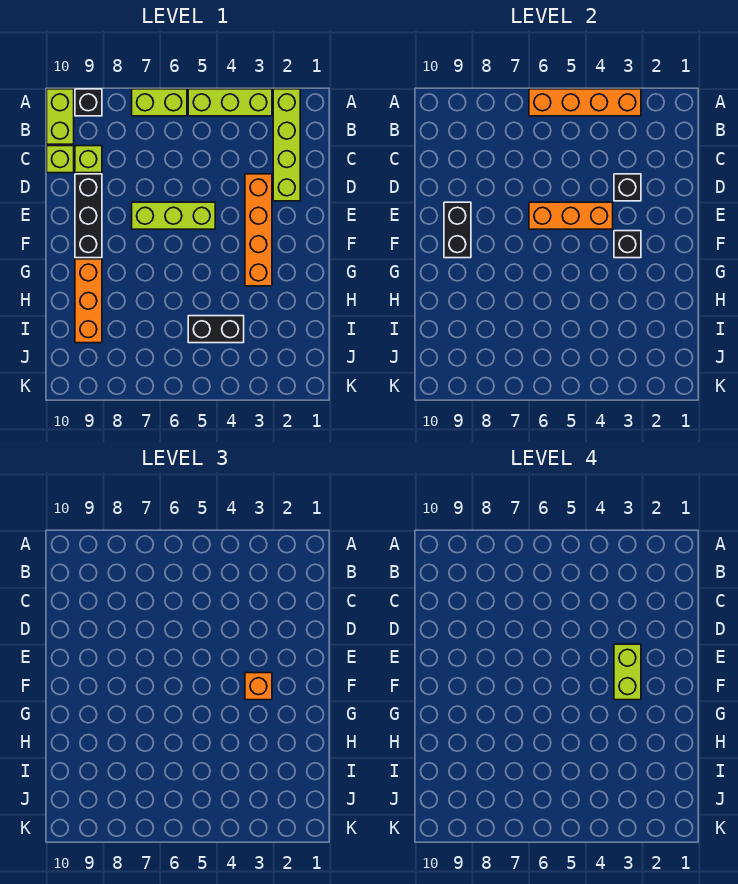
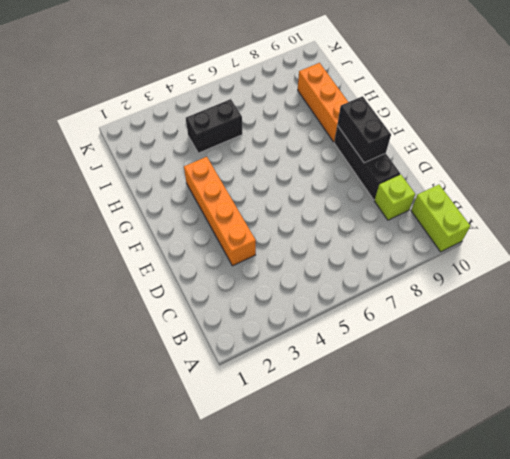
none -> lime 1x4 brick [273,89,300,201]
none -> lime 1x3 brick [188,89,272,116]
none -> lime 1x2 brick [132,89,187,116]

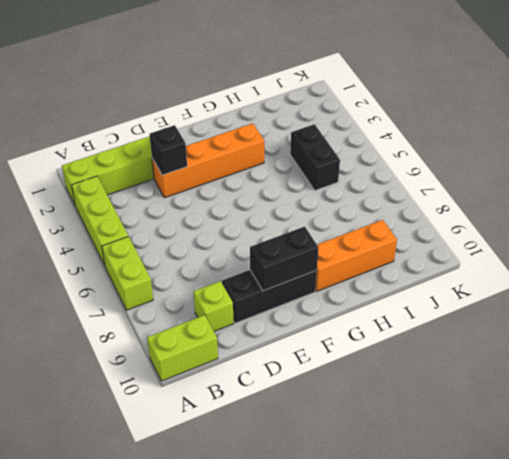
none -> black 1x1 brick [75,89,102,116]
none -> lime 1x1 brick [47,146,74,173]
none -> lime 1x3 brick [132,202,215,229]

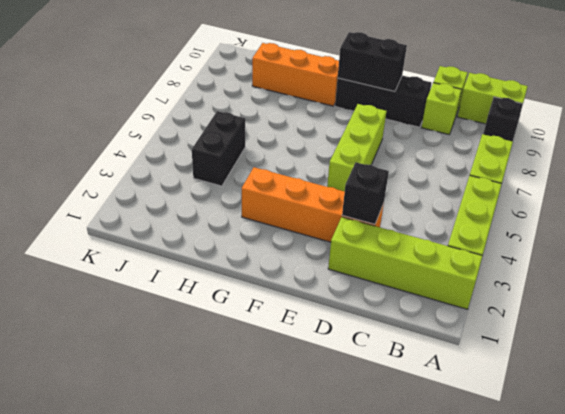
none -> orange 1x4 brick [529,89,641,116]
none -> orange 1x3 brick [529,202,613,229]
none -> black 1x1 brick [614,231,641,258]

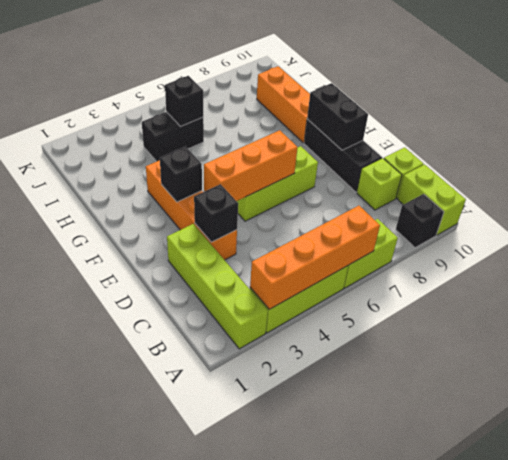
black 1x1 brick [165,76,203,126] -> none
none -> orange 1x1 brick [245,673,272,700]
none -> lime 1x2 brick [614,644,641,700]

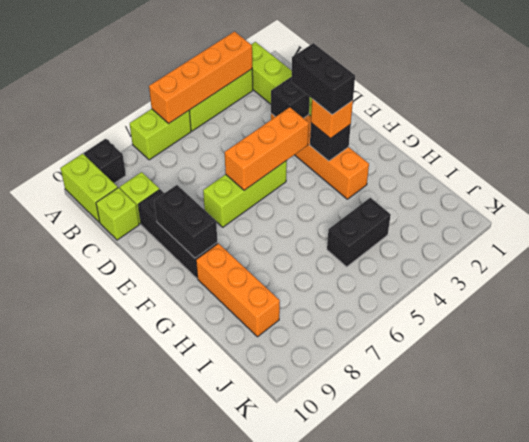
black 1x2 brick [291,43,355,115] -> lime 1x2 brick [614,644,641,700]

